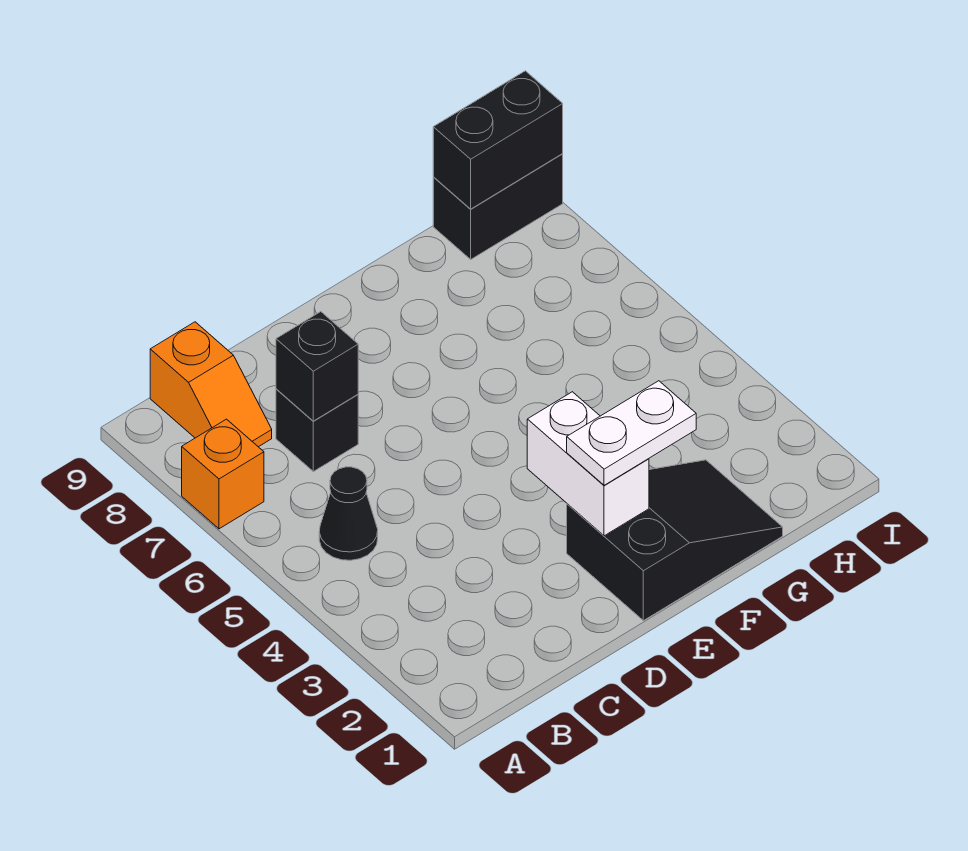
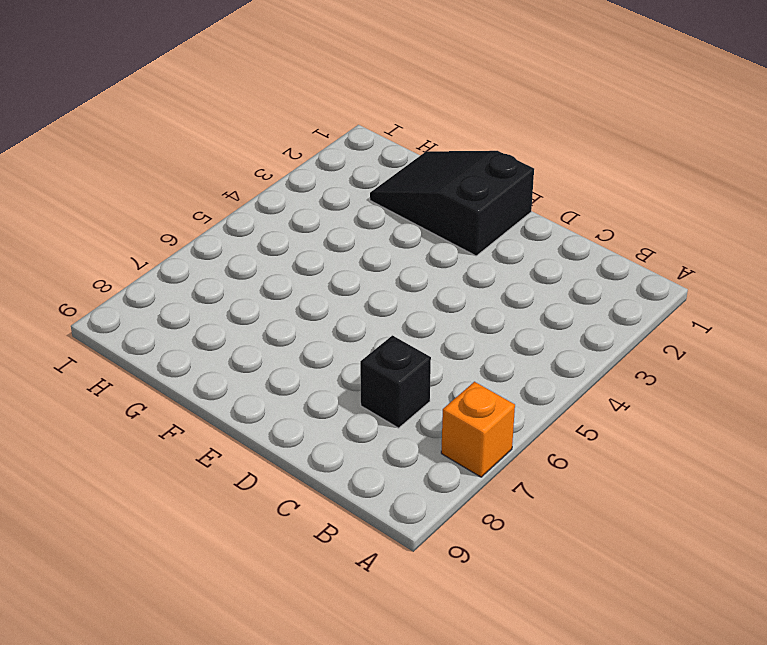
none -> black 1x1 cone [319,467,378,560]
none -> orange 1x2 slope [150,322,272,447]

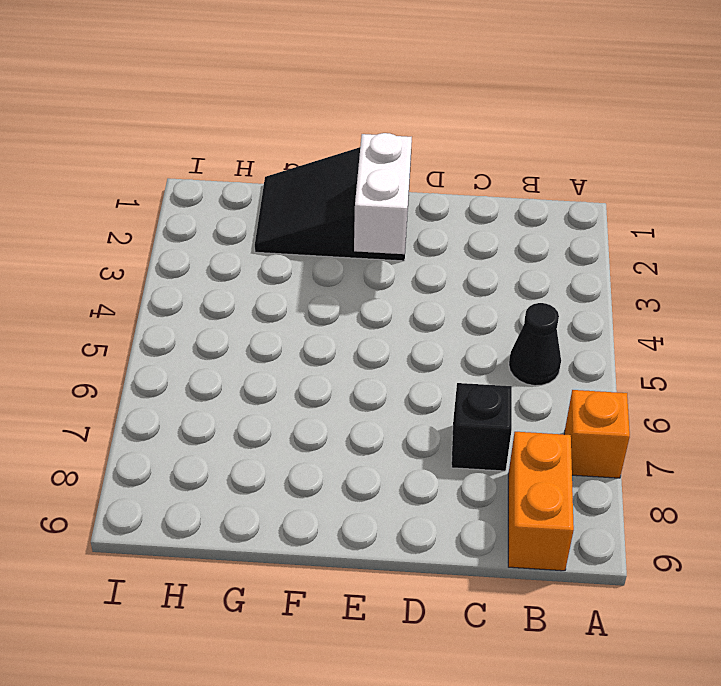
orange 1x2 brick [508,432,574,571] -> orange 1x2 slope [150,322,272,447]
none -> black 1x2 brick [433,154,563,259]
none -> black 1x1 brick [276,312,358,421]

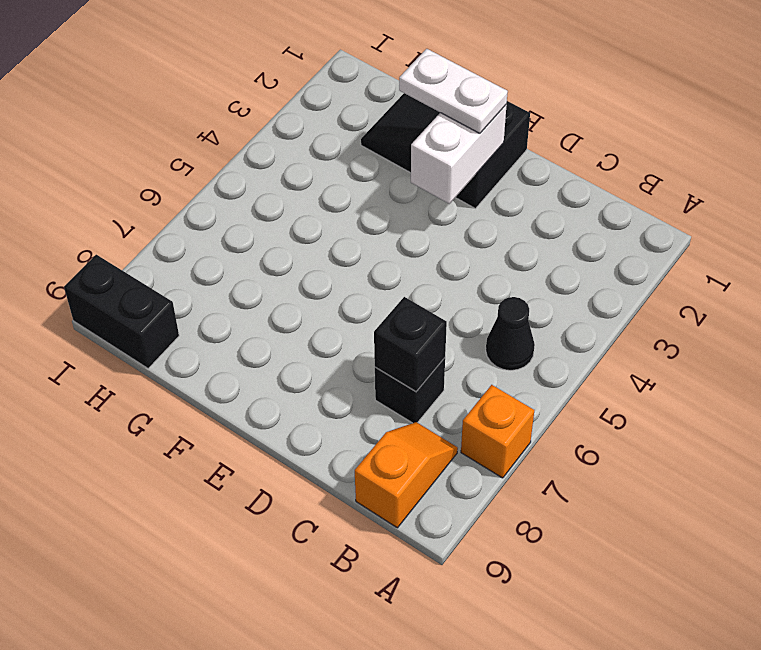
none -> black 1x2 brick [433,71,563,209]

